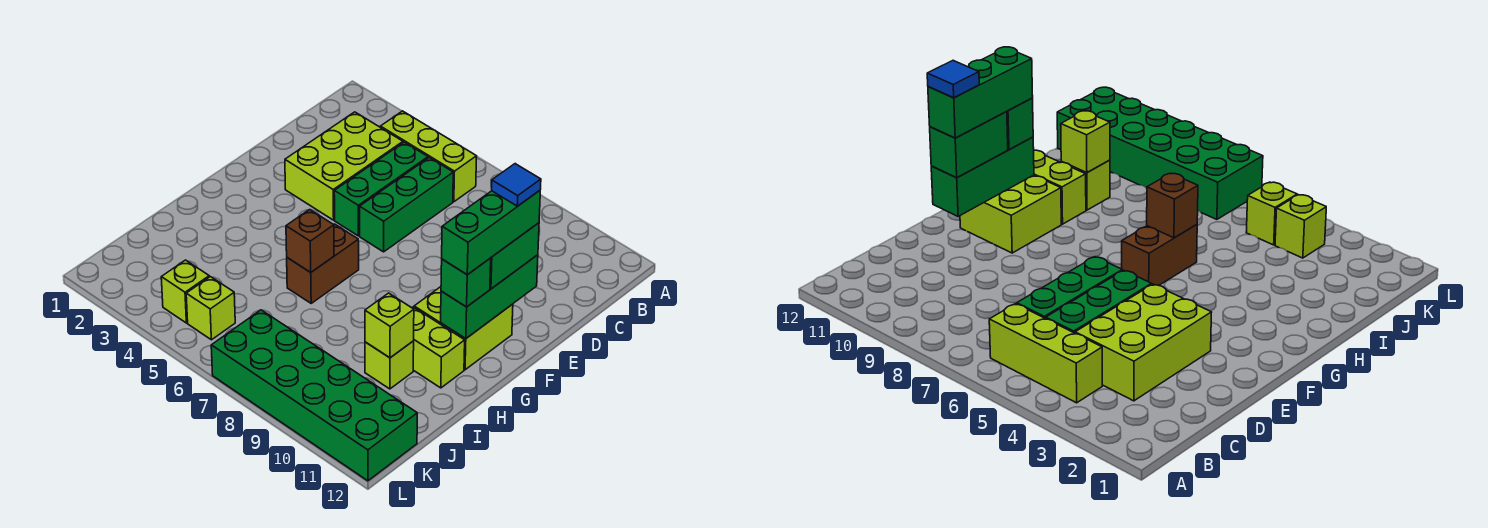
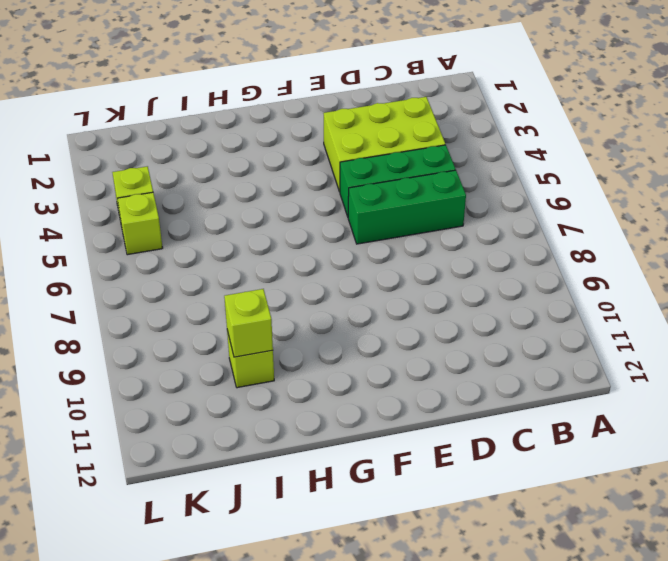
none -> lime 1x3 brick [380,111,477,202]
none -> lime 2x2 brick [414,287,513,370]
none -> brown 1x2 brick [287,224,359,303]

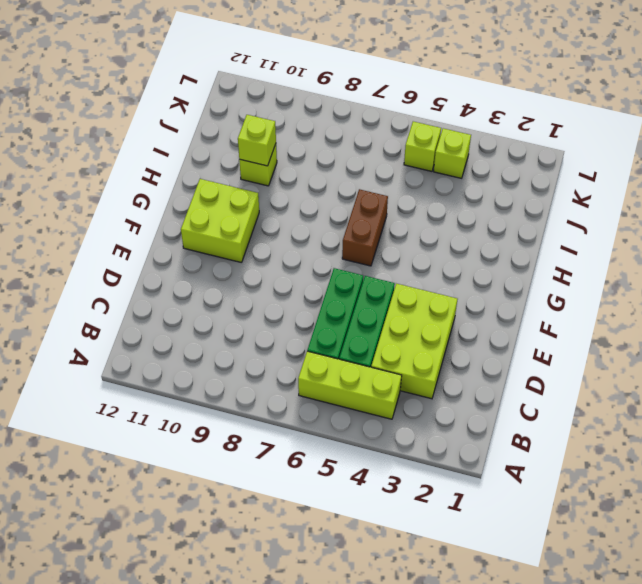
none -> lime 1x2 brick [412,307,465,388]
none -> green 2x6 brick [211,310,417,481]
none -> green 1x3 brick [441,255,538,339]

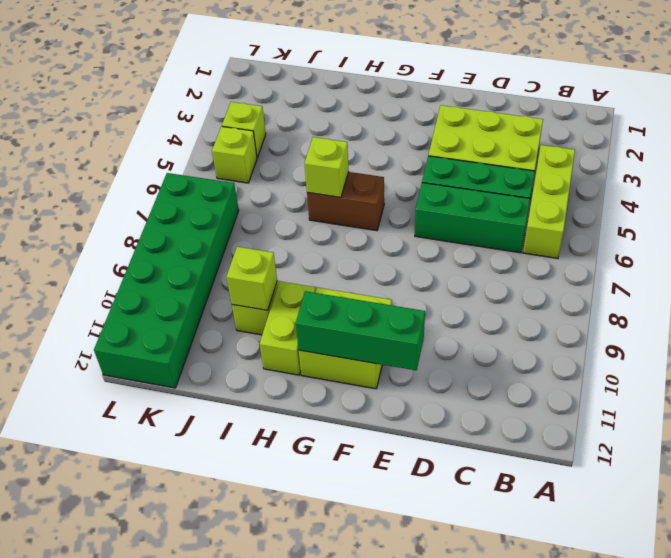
lime 1x1 brick [304,137,349,197] -> brown 1x1 brick [286,210,334,272]
none -> green 1x2 brick [490,223,539,289]
none -> green 1x1 brick [441,258,491,307]
none -> green 1x3 brick [442,191,540,275]

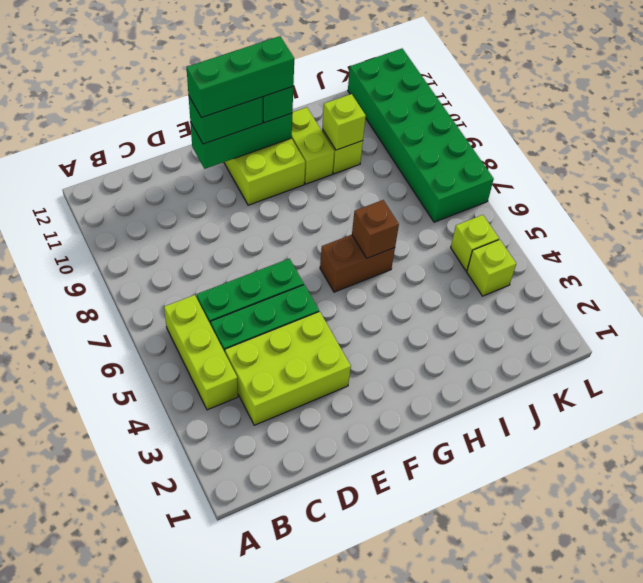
none -> blue 1x1 tile [492,164,541,206]

